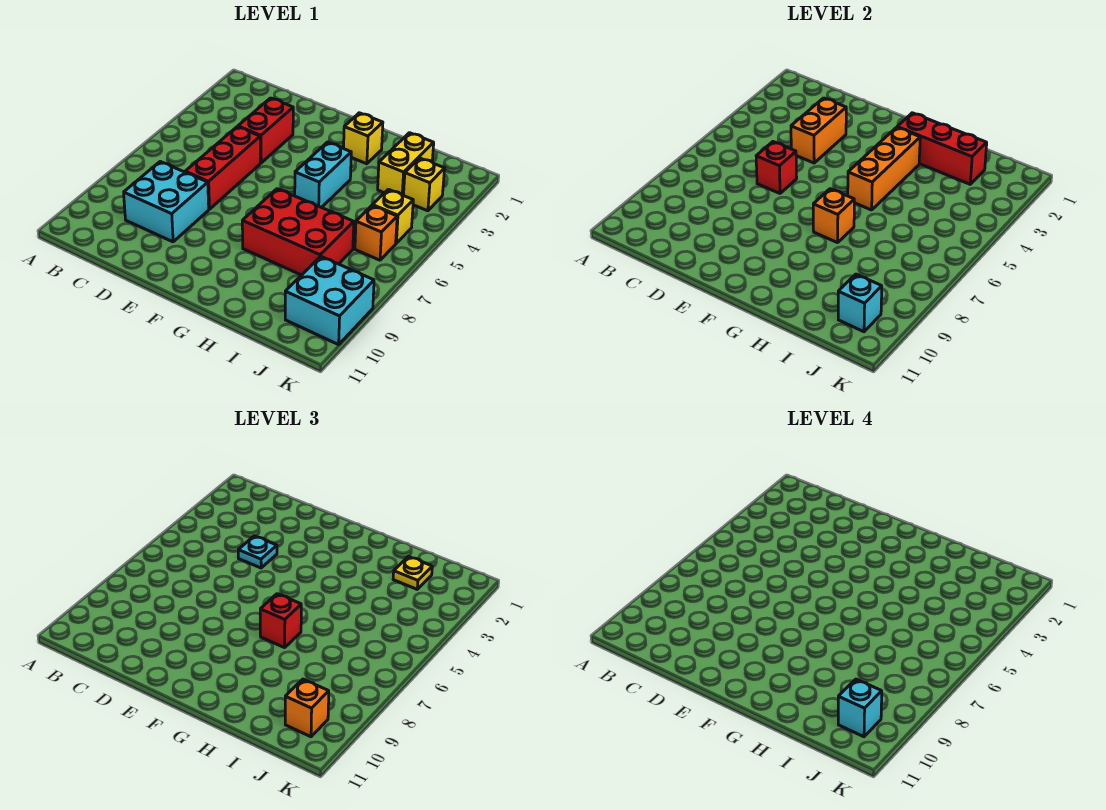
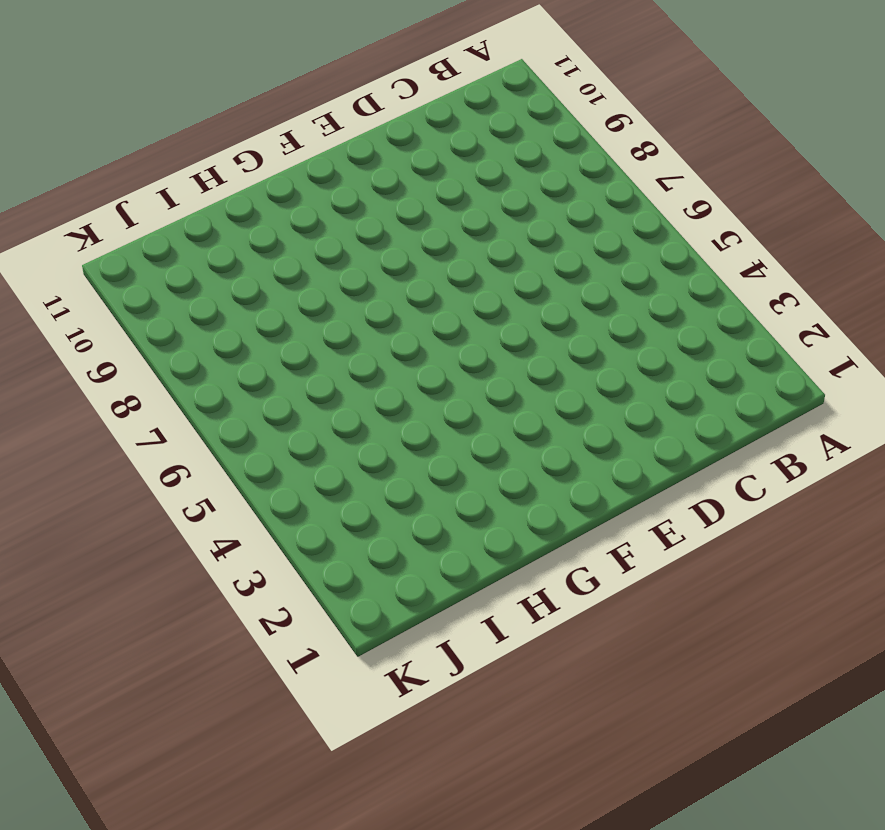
none -> cyan 2x2 brick [124,162,209,242]
none -> red 1x2 brick [238,98,293,163]
none -> red 1x3 brick [185,127,260,209]

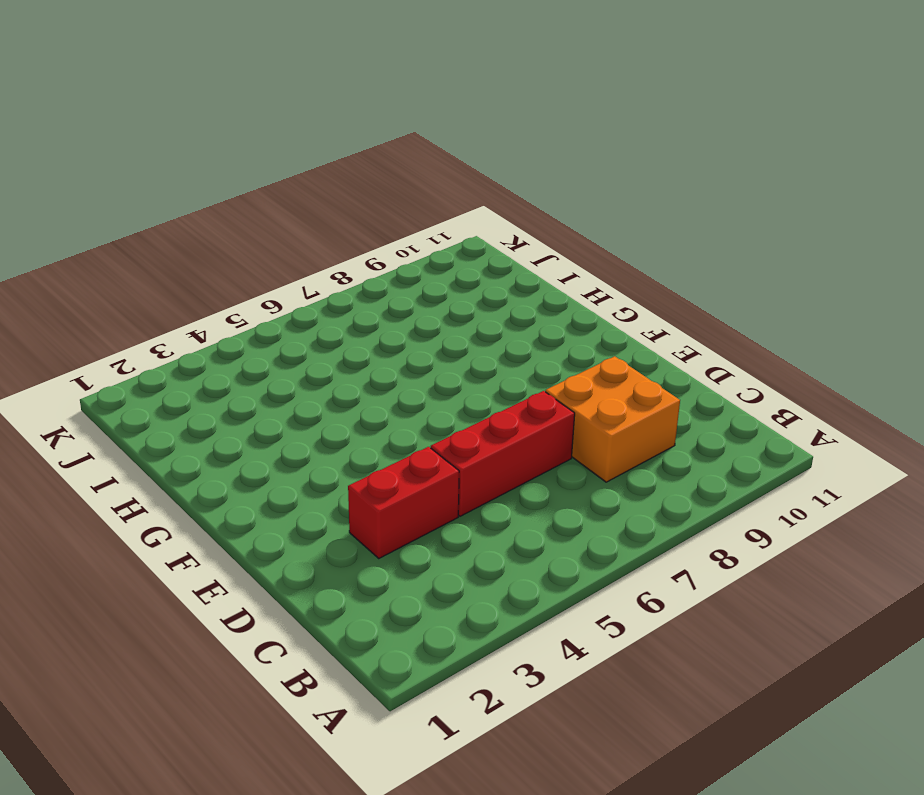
orange 2x2 brick [545,356,680,482] -> cyan 2x2 brick [124,162,209,242]
none -> yellow 1x1 brick [344,113,383,164]
none -> cyan 1x2 brick [295,142,351,208]
none -> red 2x3 brick [242,189,354,275]

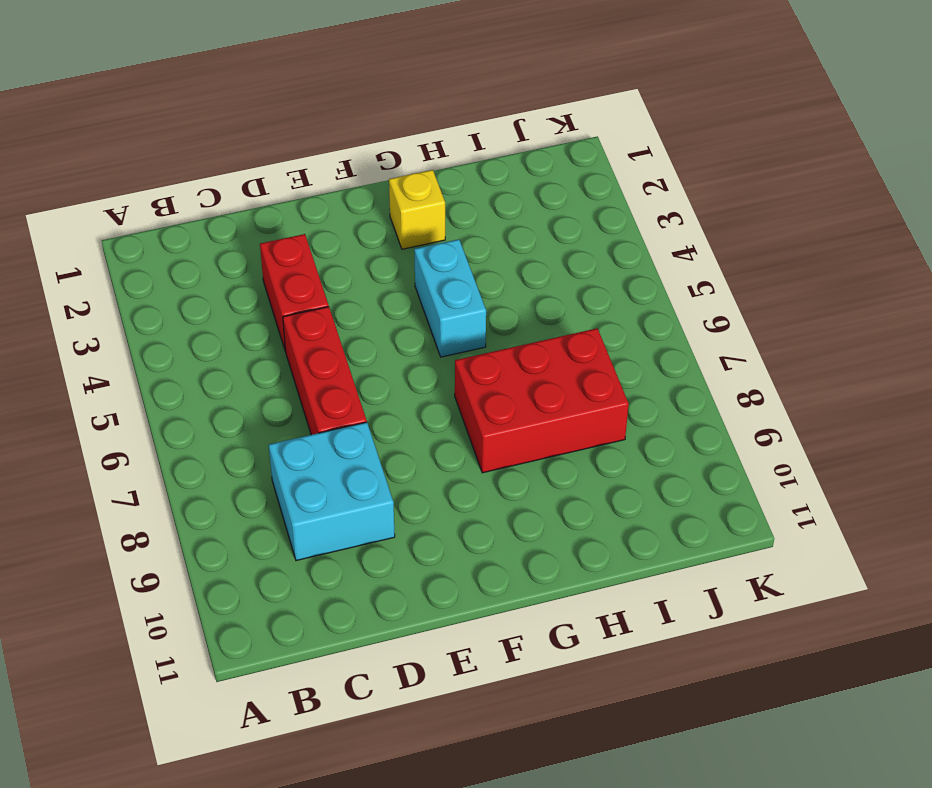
none -> yellow 1x2 brick [378,133,434,195]
none -> yellow 1x1 brick [404,158,445,211]
none -> yellow 1x1 brick [373,189,413,243]

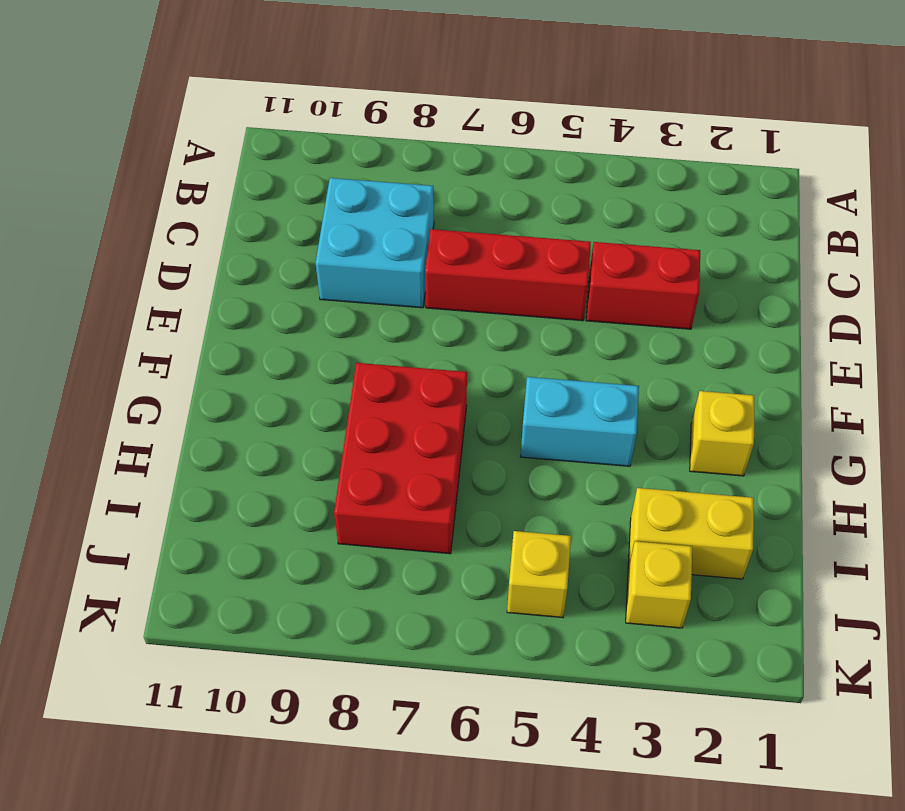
none -> orange 1x1 brick [355,206,397,260]
none -> cyan 2x2 brick [285,256,374,345]
none -> orange 1x2 brick [791,98,846,163]

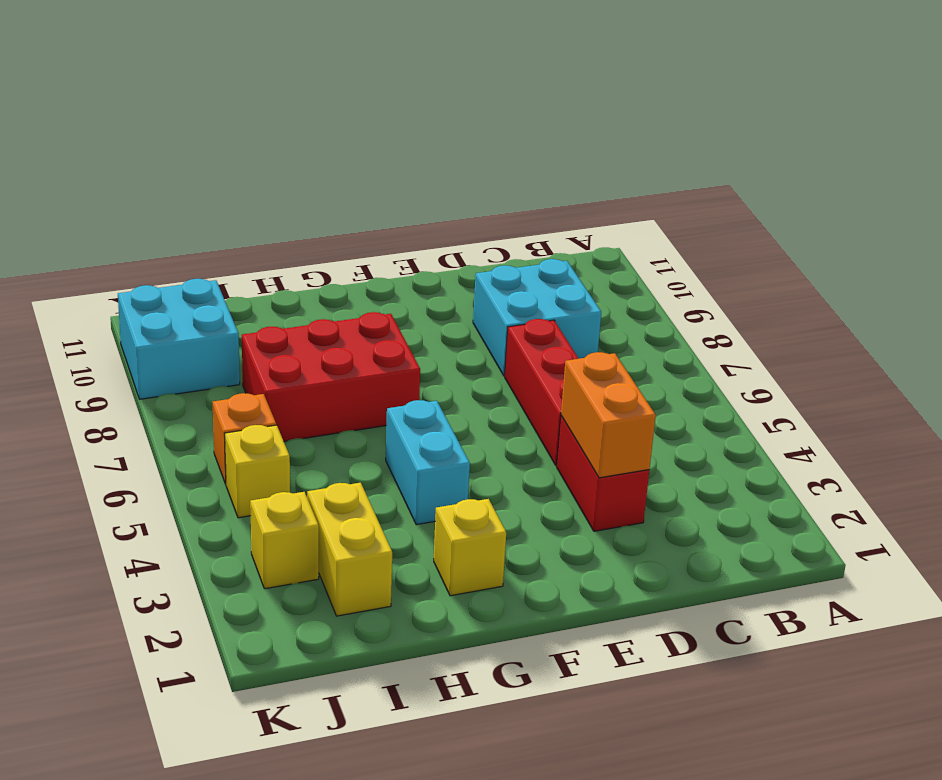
none -> red 1x1 brick [756,142,797,193]
none -> red 1x3 brick [897,113,987,184]
none -> orange 1x3 brick [848,127,920,210]

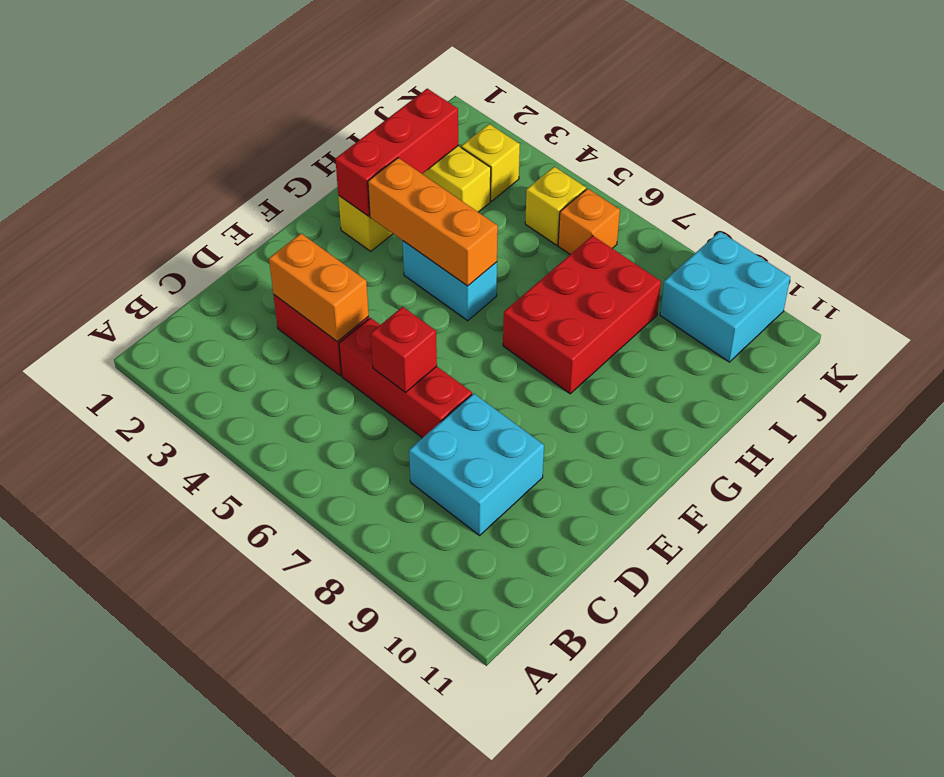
none -> orange 1x1 brick [813,189,854,243]
none -> cyan 1x1 brick [838,274,882,332]
none -> cyan 1x1 plate [238,536,277,568]

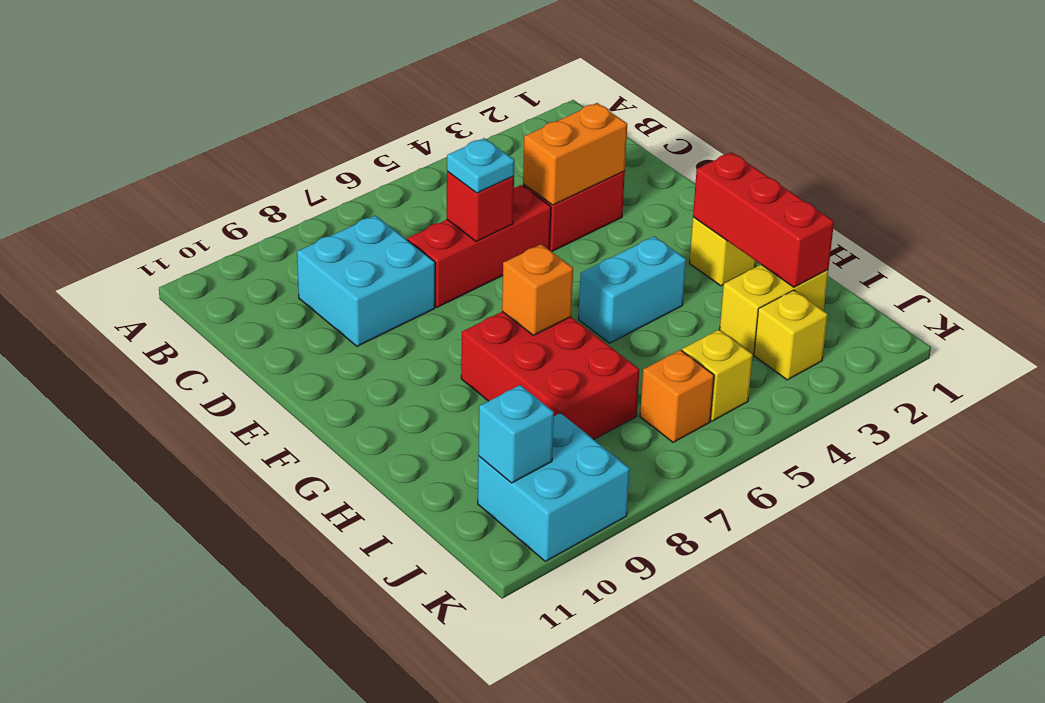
cyan 1x1 plate [447,138,514,193] -> cyan 1x1 plate moved to [238,536,277,568]
none -> orange 1x3 brick [848,127,920,210]
none -> red 1x1 brick [260,594,301,648]
none -> yellow 1x1 plate [393,556,432,589]

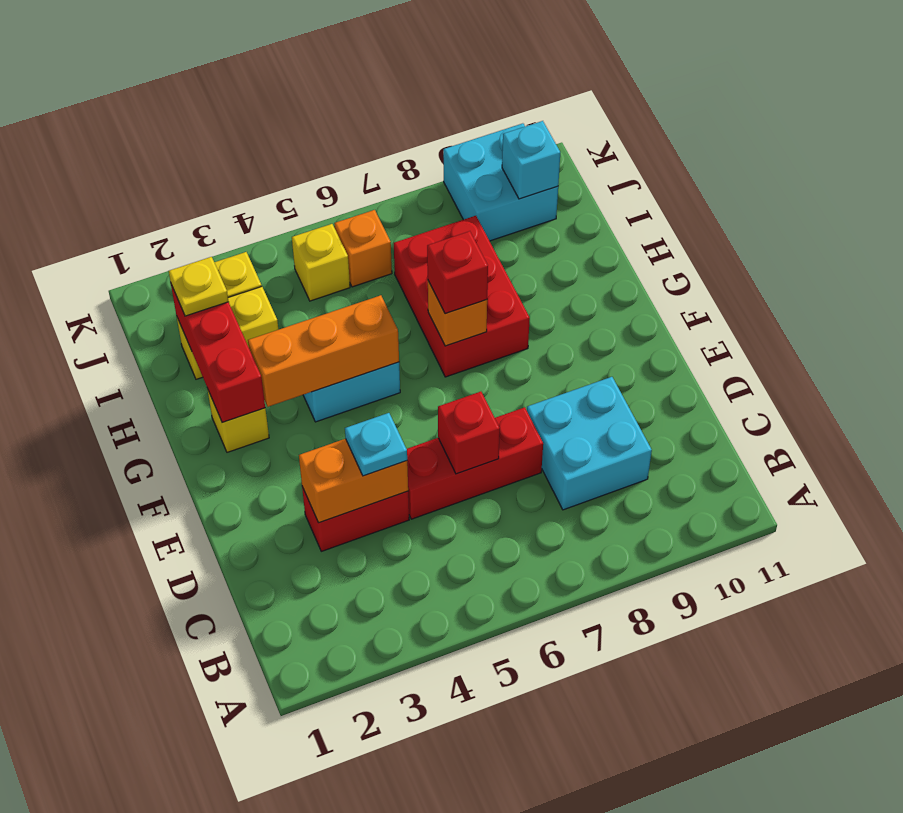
none -> orange 1x1 brick [285,679,329,737]
none -> cyan 1x1 brick [838,679,882,737]

